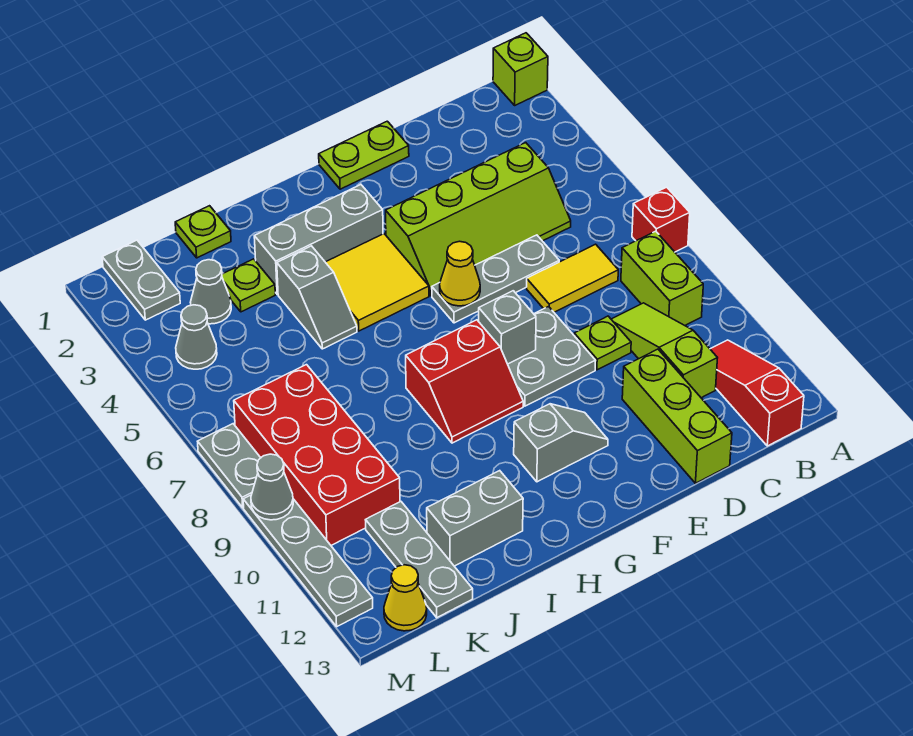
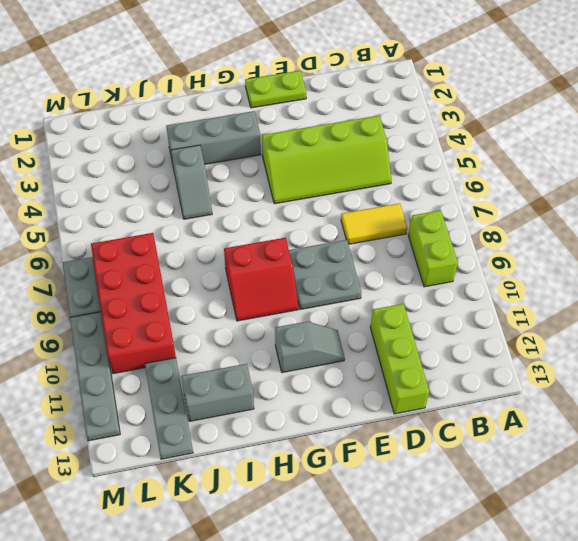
none -> lime 1x1 brick [493,33,548,105]
none -> red 1x1 brick [632,187,690,252]
none -> red 1x3 slope [710,340,804,446]
none -> lime 1x3 slope [611,303,717,398]

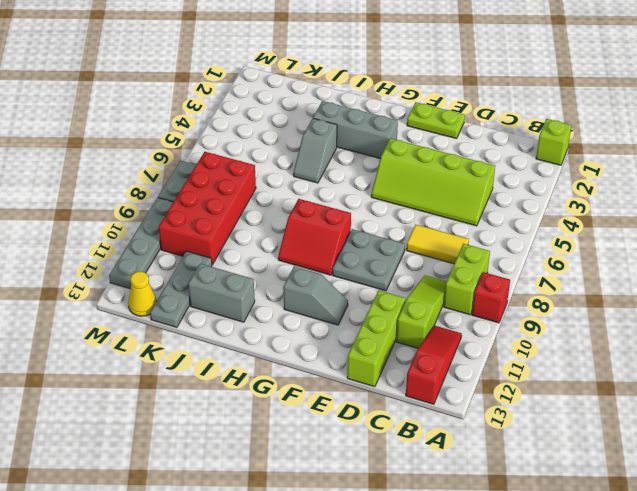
red 1x1 brick [472,272,510,323] -> red 1x1 brick moved to [632,187,690,252]
none -> grey 1x3 plate [432,235,559,323]
none -> lime 1x1 plate [574,316,631,370]
none -> yellow 2x2 tile [326,234,429,331]
none -> lime 1x1 plate [175,206,231,258]

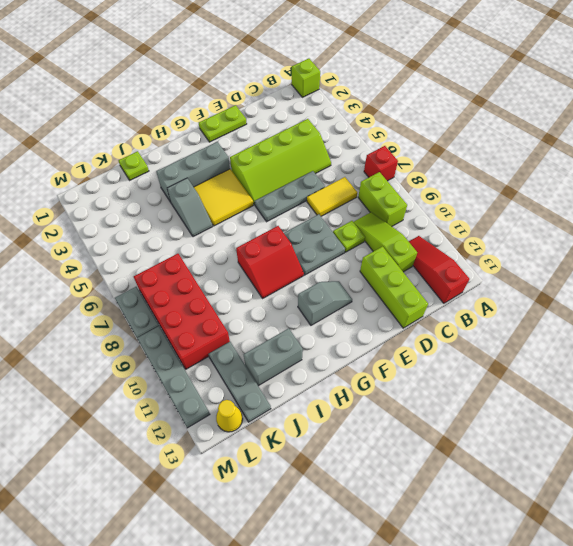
none -> lime 1x1 plate [222,259,275,312]
none -> grey 1x1 cone [190,260,231,324]
none -> grey 1x2 plate [102,240,180,320]
none -> grey 1x1 cone [176,305,217,369]

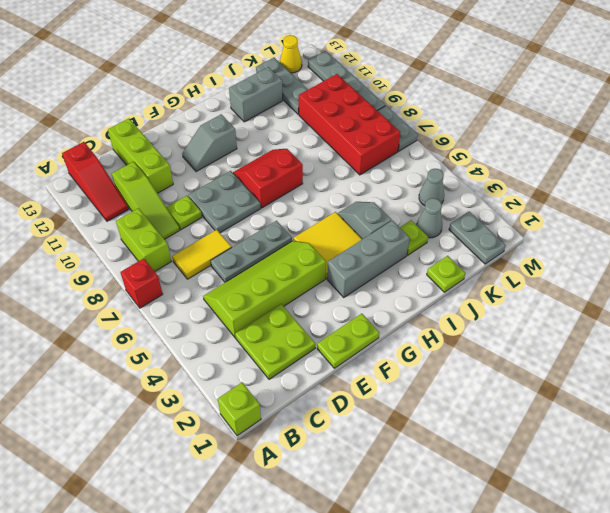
lime 2x2 plate [235,304,315,379] -> none
none -> yellow 1x1 cone [440,241,480,306]
none -> grey 1x1 brick [479,291,536,364]
none -> grey 1x1 cone [251,454,293,520]

